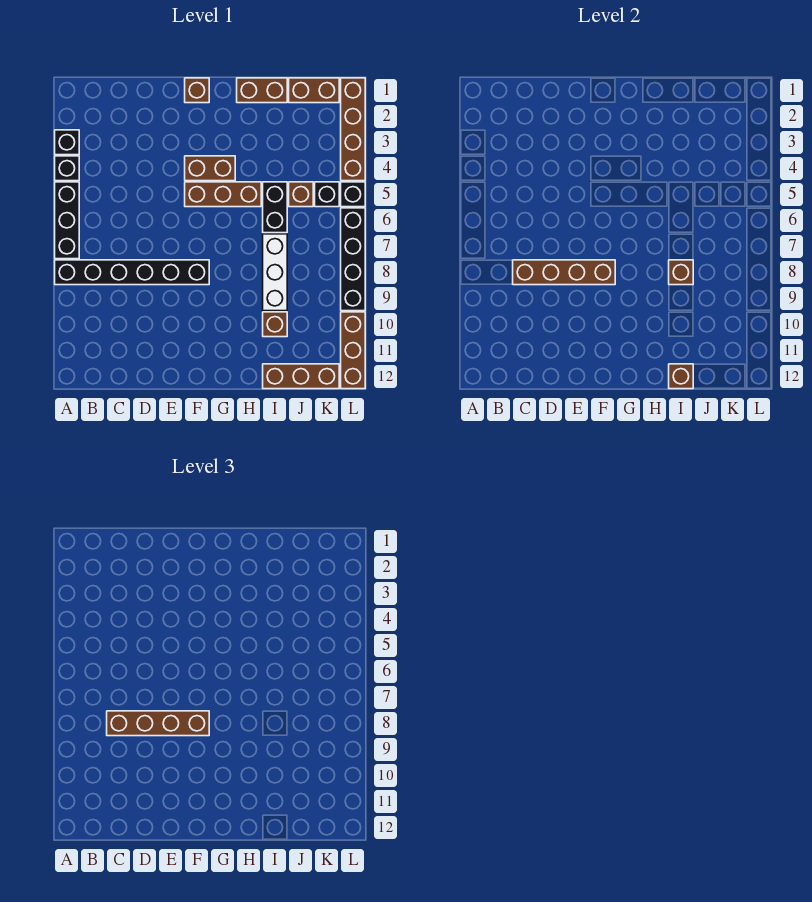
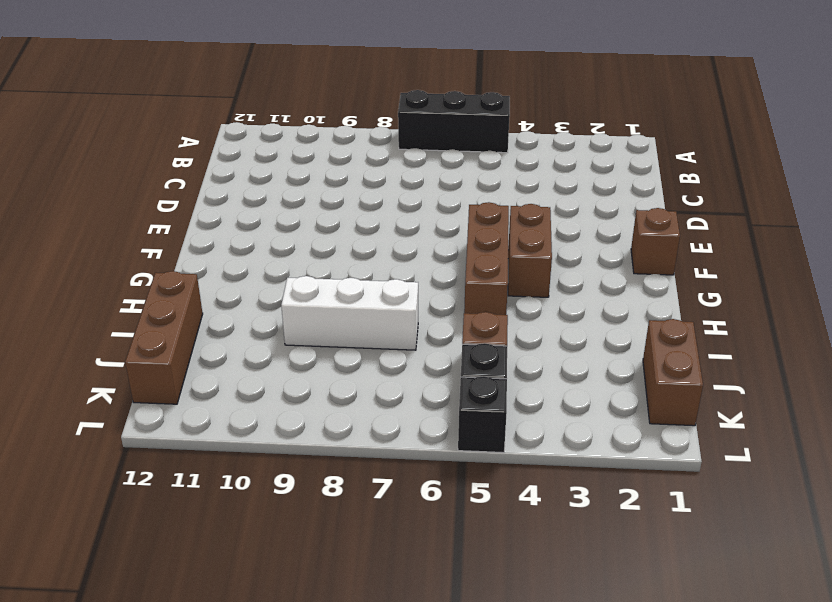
none -> black 1x1 brick [55,130,79,155]
none -> black 1x1 brick [55,156,79,181]
none -> black 1x6 brick [55,260,209,285]

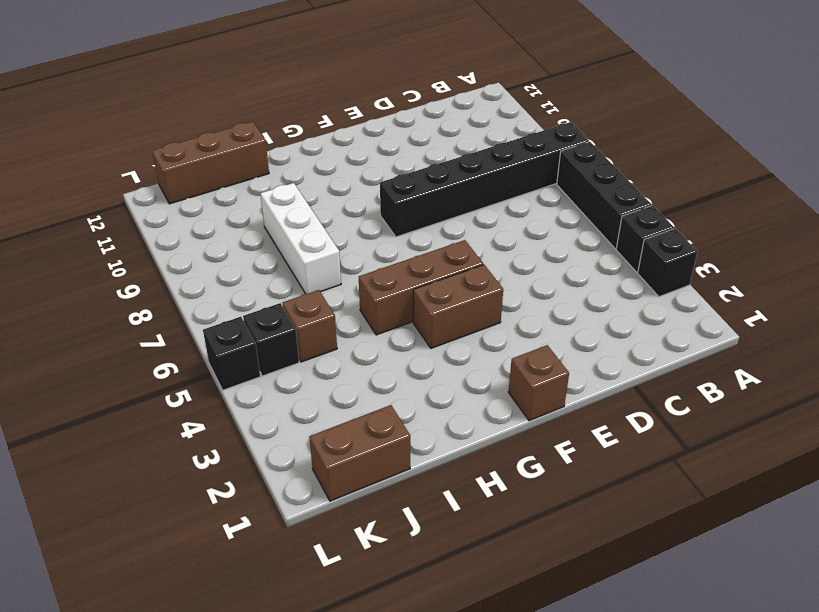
none -> brown 1x2 brick [237,78,287,103]
none -> black 1x2 brick [263,182,287,233]
none -> brown 1x1 brick [263,312,287,337]

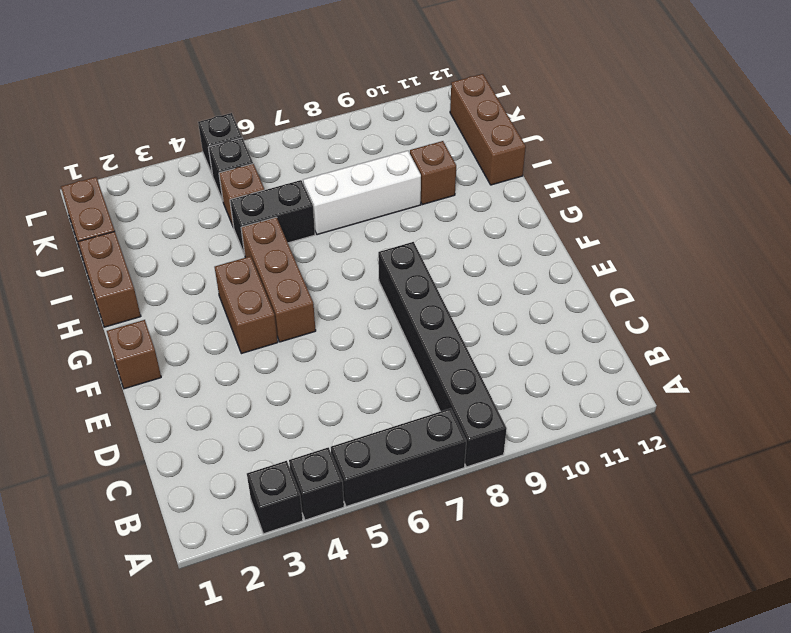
none -> brown 1x4 brick [341,78,365,181]
none -> black 1x4 brick [341,208,365,311]
none -> brown 1x3 brick [341,312,365,389]

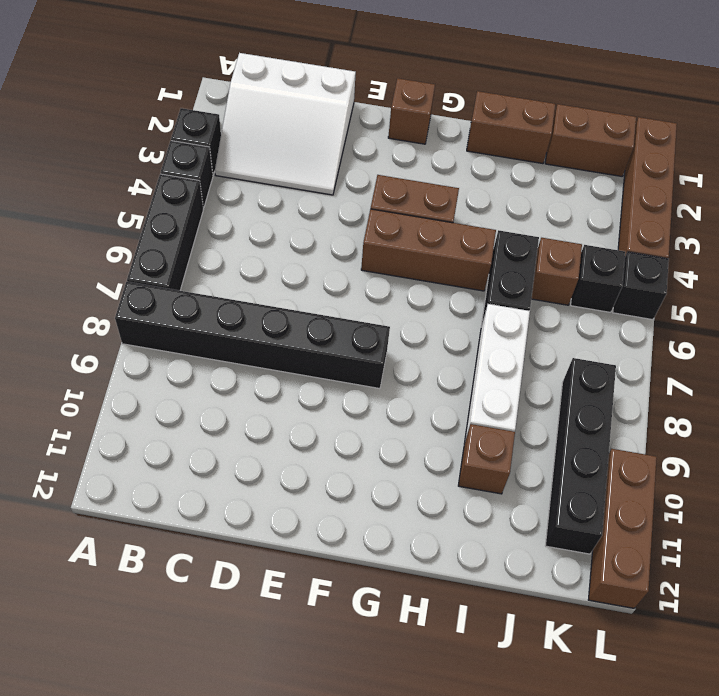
white 3x3 slope [215,53,356,195] -> none
black 1x4 brick [545,358,616,554] -> black 1x4 brick moved to [341,208,365,311]
none -> brown 1x3 brick [263,364,339,389]
none -> brown 1x4 brick [513,260,615,285]
none -> brown 1x1 brick [669,260,693,285]

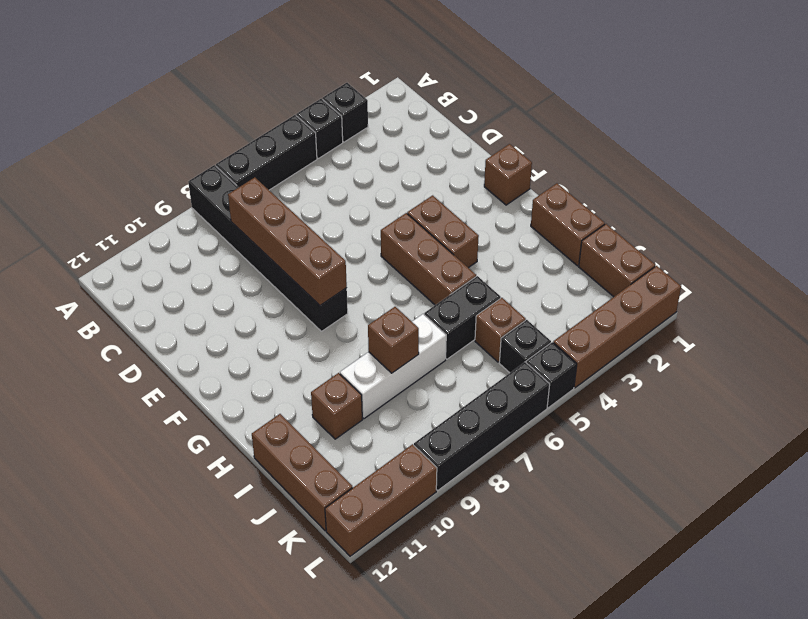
none -> brown 1x1 brick [669,364,693,389]
none -> brown 1x4 brick [107,711,209,736]

